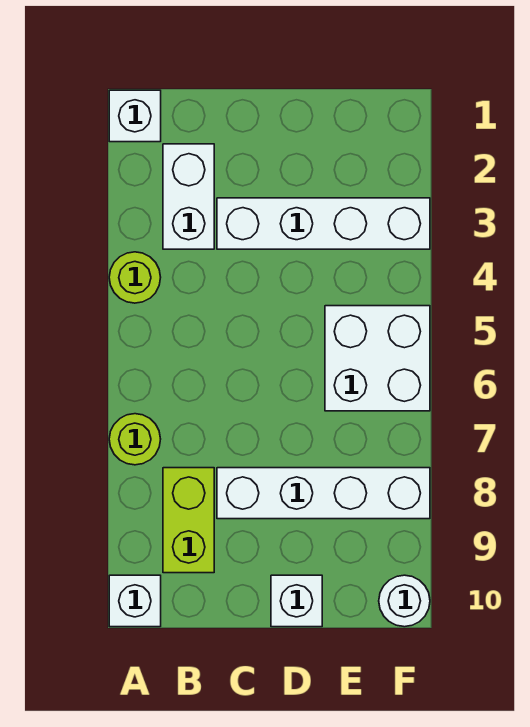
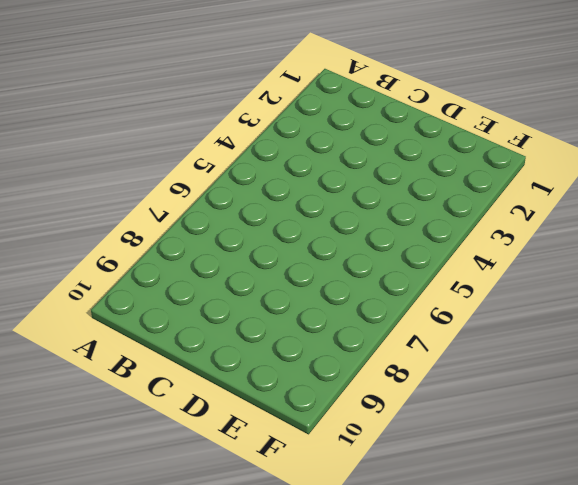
none -> white 1x1 brick [109,90,161,142]
none -> lime 1x1 round brick [109,252,161,303]

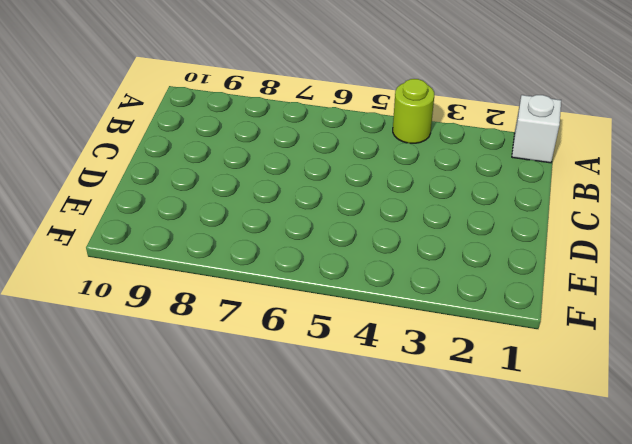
none -> lime 1x1 round brick [109,414,161,465]
none -> white 1x1 brick [109,575,161,627]

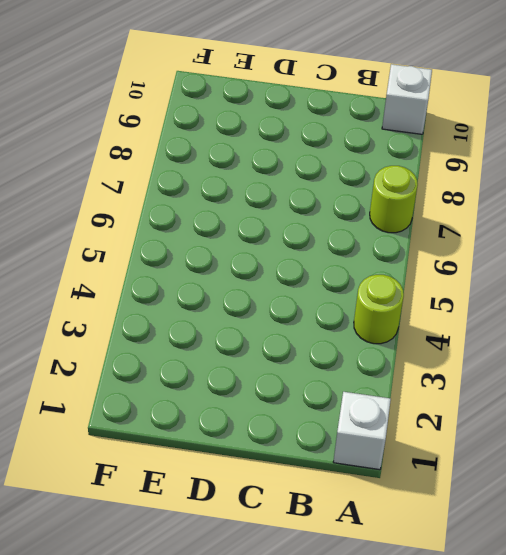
none -> white 1x2 brick [163,144,214,249]
none -> lime 1x2 brick [163,468,214,573]

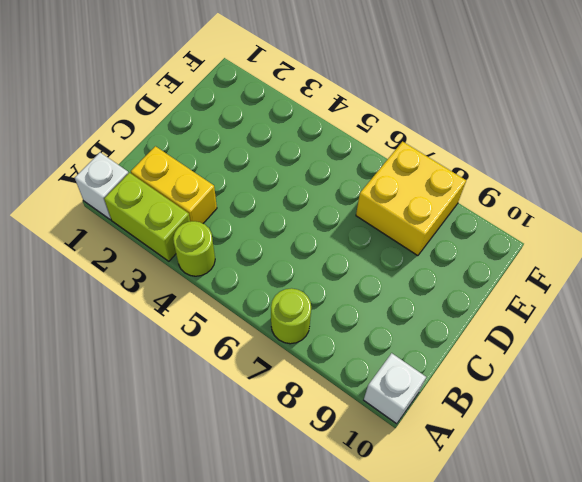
lime 1x2 brick [104,173,190,261] -> lime 1x2 brick moved to [163,468,214,573]
yellow 1x2 brick [131,146,217,223] -> white 1x2 brick [163,144,214,249]
yellow 2x2 brick [356,142,466,256] -> white 1x4 brick [217,468,430,519]
none -> white 1x4 brick [217,198,430,249]
none -> white 1x1 brick [271,575,322,627]

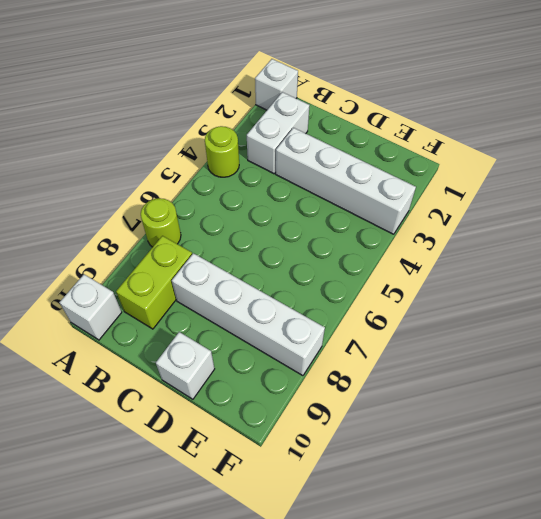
none -> white 2x2 brick [325,306,430,411]
none -> white 1x1 round brick [379,575,430,627]

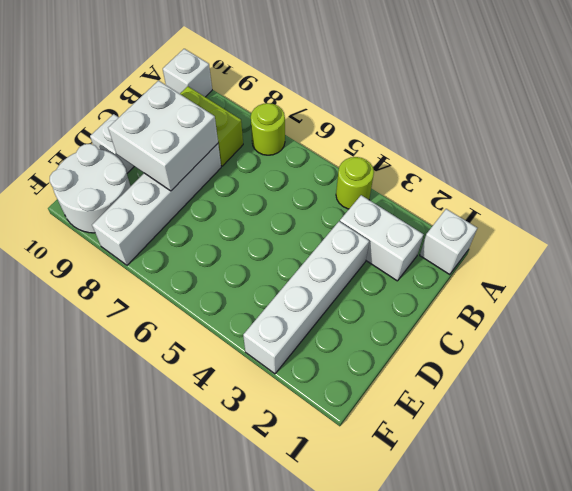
white 2x2 brick [108,81,218,191] -> white 2x2 brick moved to [325,306,430,411]
white 2x2 round brick [50,144,131,233] -> white 1x1 round brick [379,575,430,627]

